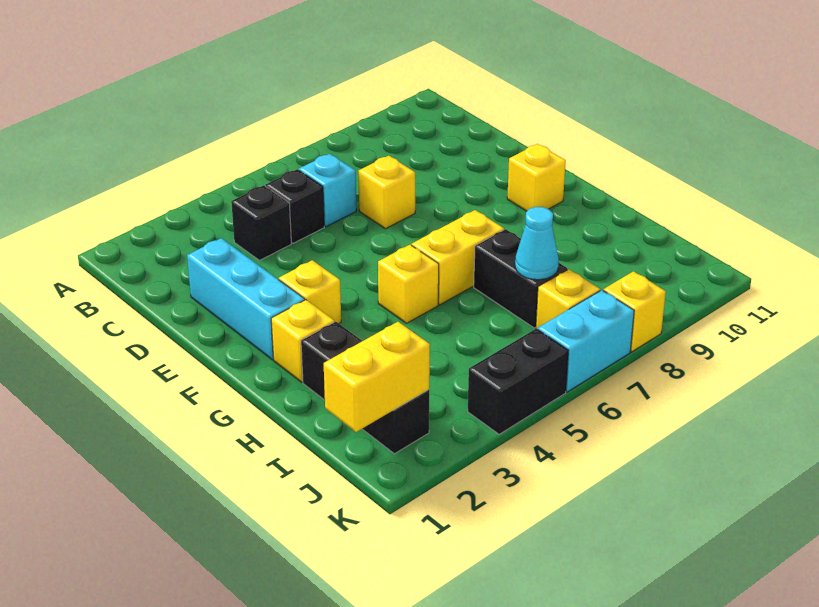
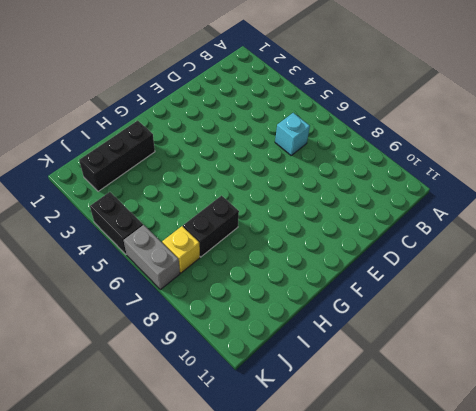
grey 1x2 brick [124,225,180,290] -> cyan 1x2 brick [538,290,634,392]
none -> black 1x1 brick [231,185,291,260]
none -> black 1x1 brick [266,169,324,243]
none -> cyan 1x3 brick [187,238,305,360]

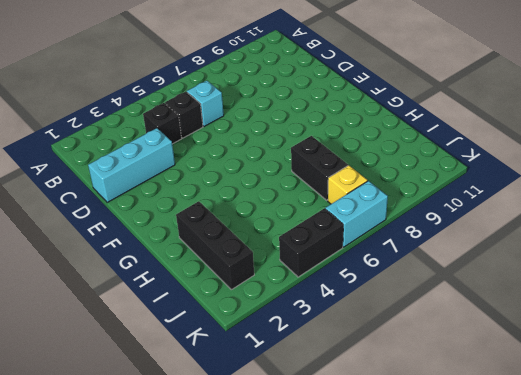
cyan 1x3 brick [88,128,175,202] -> cyan 1x3 brick turned to [187,238,305,360]
none -> yellow 1x1 brick [358,156,415,229]
none -> yellow 1x1 brick [279,260,341,323]
none -> yellow 1x1 brick [507,144,566,211]

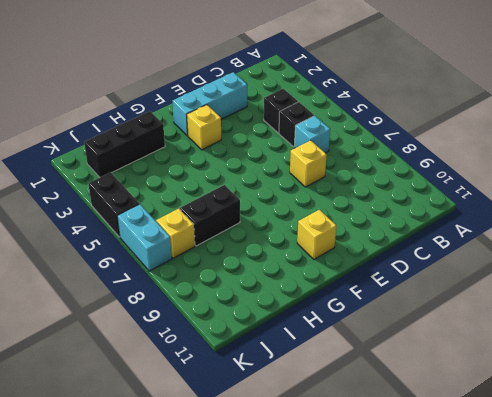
none -> yellow 1x1 brick [271,300,334,382]
none -> yellow 1x1 brick [378,245,439,323]
none -> yellow 1x2 brick [412,210,504,305]

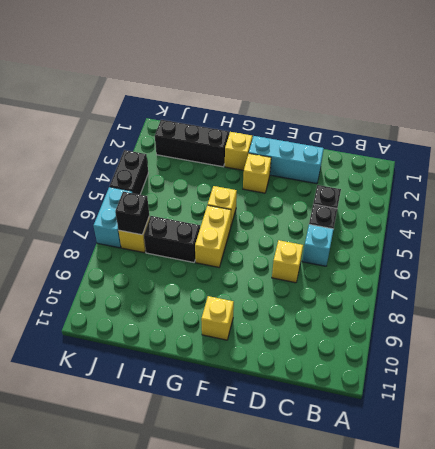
black 1x1 brick [115,192,149,235] -> none
none -> yellow 1x1 brick [603,271,666,352]
none -> cyan 1x1 cone [515,207,559,280]
none -> yellow 1x2 brick [324,322,430,432]

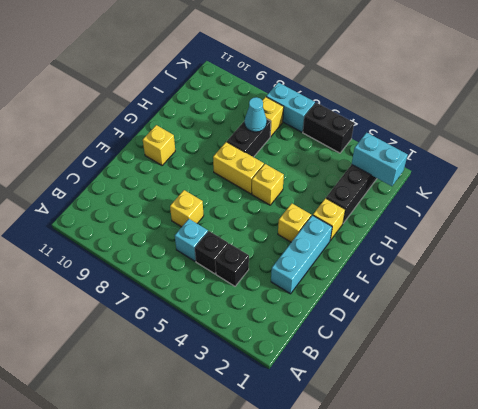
cyan 1x2 brick [352,133,408,186] -> yellow 1x2 brick [324,322,430,432]
none -> yellow 1x1 brick [603,271,666,352]

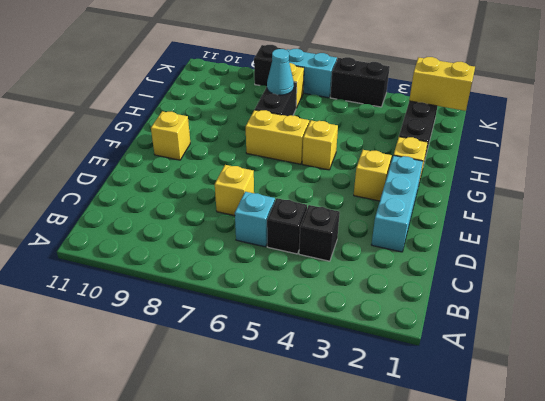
black 1x1 brick [254,45,283,86] -> yellow 1x1 brick [603,271,666,352]

